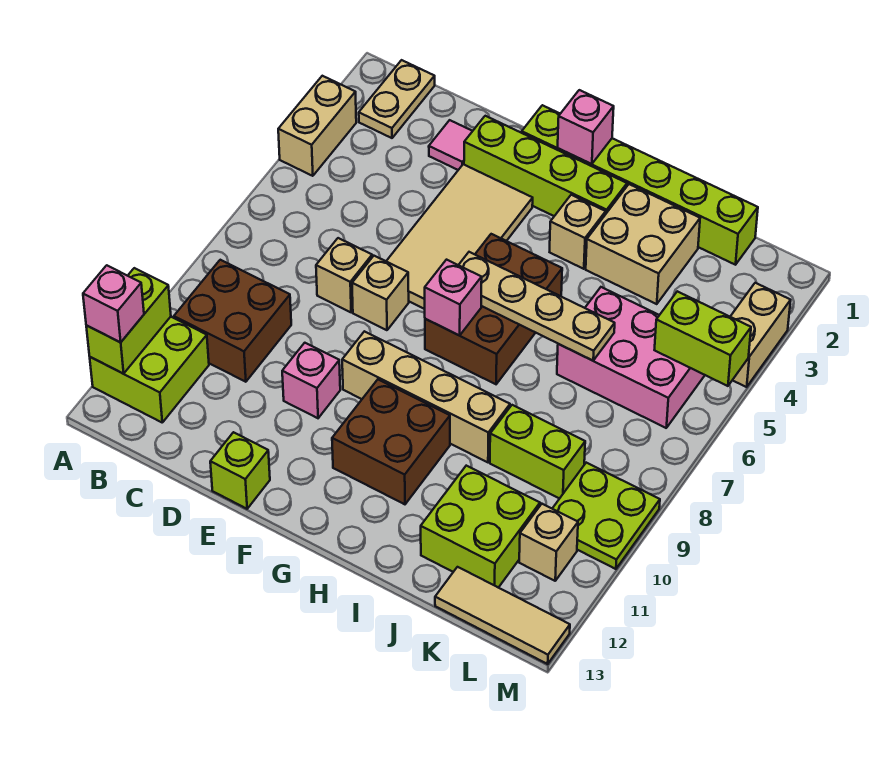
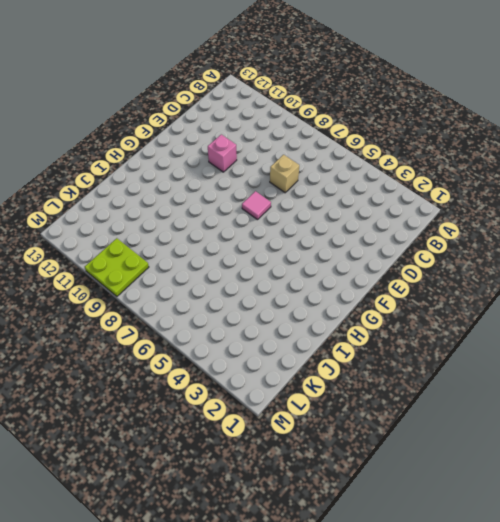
pink 1x1 tile [242,191,271,220] -> pink 1x1 tile moved to [429,120,472,170]
none -> tan 1x2 brick [278,76,356,176]
none -> lime 2x2 brick [90,317,209,422]
none -> tan 1x2 plate [359,60,435,138]
none -> brown 2x2 brick [174,260,291,382]

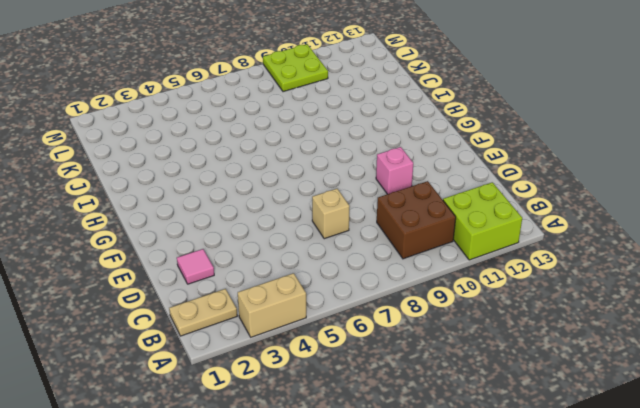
none -> lime 1x4 brick [464,116,627,216]
none -> tan 2x4 tile [386,164,533,309]
none -> tan 1x1 brick [352,256,409,330]
none -> lime 1x1 brick [210,432,270,509]

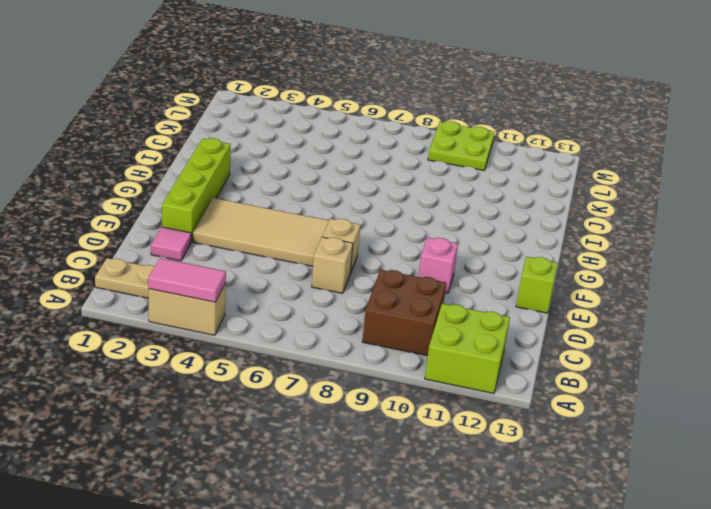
pink 1x2 tile [148,258,226,302] -> none
none -> lime 1x6 brick [522,105,758,265]
none -> tan 1x4 brick [342,331,510,462]
none -> brown 2x3 brick [425,234,562,384]
none -> brown 2x2 brick [332,380,450,504]

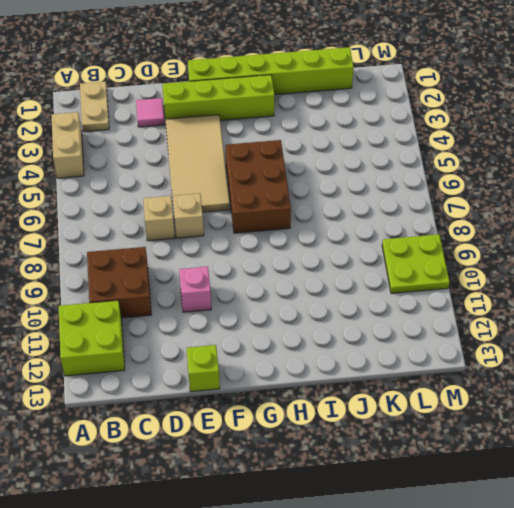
none -> tan 1x4 brick [342,331,510,462]
none -> brown 2x2 brick [332,380,450,504]
none -> tan 1x1 brick [550,195,606,269]
none -> tan 2x2 brick [586,184,700,304]

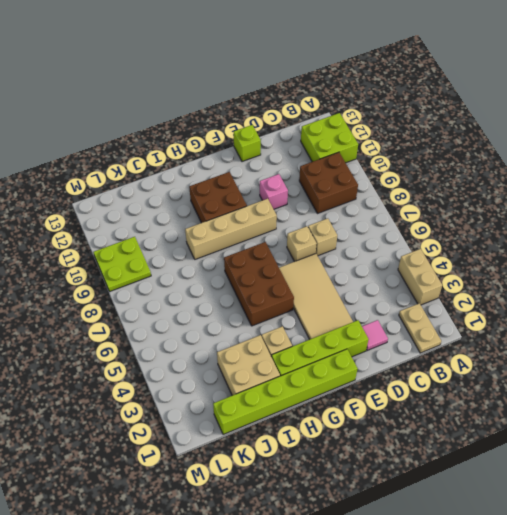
none -> pink 2x3 brick [557,287,705,428]
none -> lime 1x2 brick [490,405,585,499]
none -> lime 2x2 brick [421,466,540,588]
none -> tan 1x3 tile [435,567,570,664]

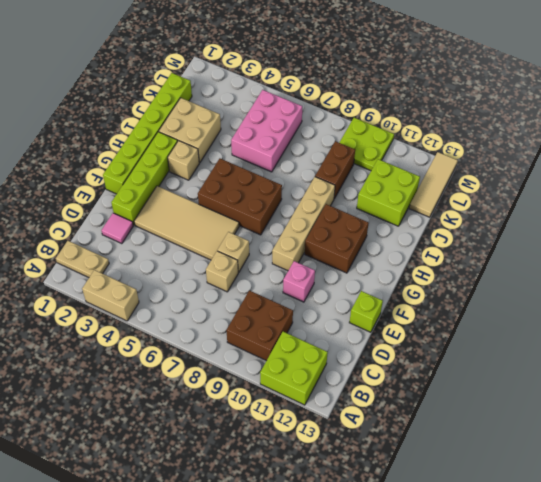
brown 1x2 brick [315,141,355,199] -> lime 1x2 brick [490,405,585,499]
none -> tan 1x1 brick [519,504,578,581]
none -> tan 1x2 brick [730,283,791,387]
none -> lime 1x2 brick [86,268,171,374]
none -> pink 1x1 brick [558,90,614,164]

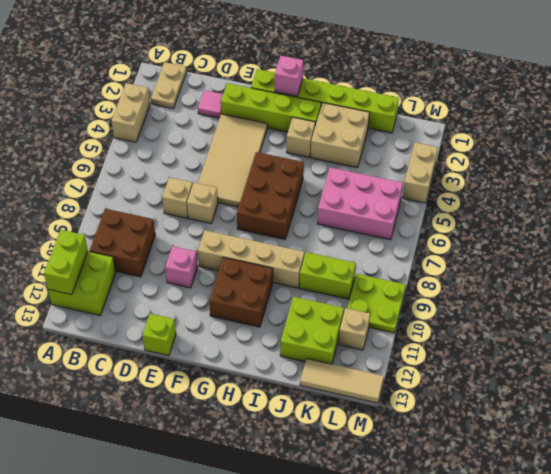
none -> tan 1x4 plate [459,252,615,361]
none -> pink 1x1 brick [425,260,482,336]
none -> lime 1x2 brick [655,291,751,386]
none -> pink 1x1 brick [83,265,144,342]

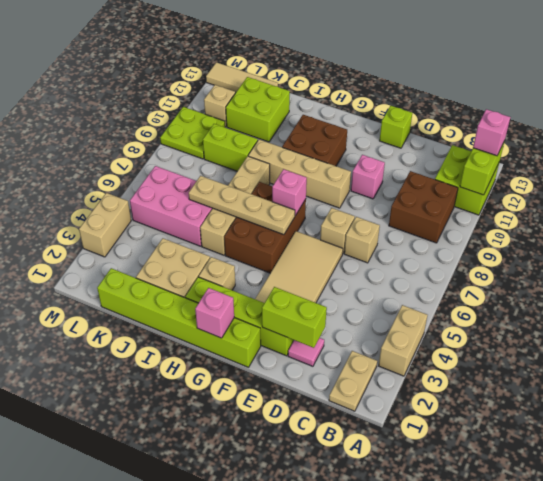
lime 1x2 brick [262,287,327,348] -> lime 1x2 brick moved to [655,291,751,386]
tan 1x4 brick [200,156,270,255] -> none

